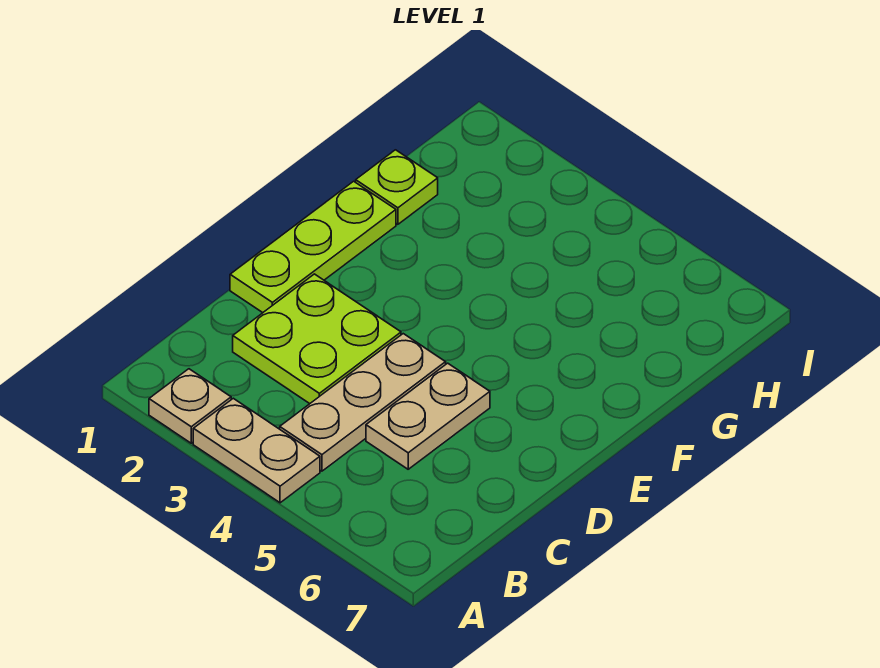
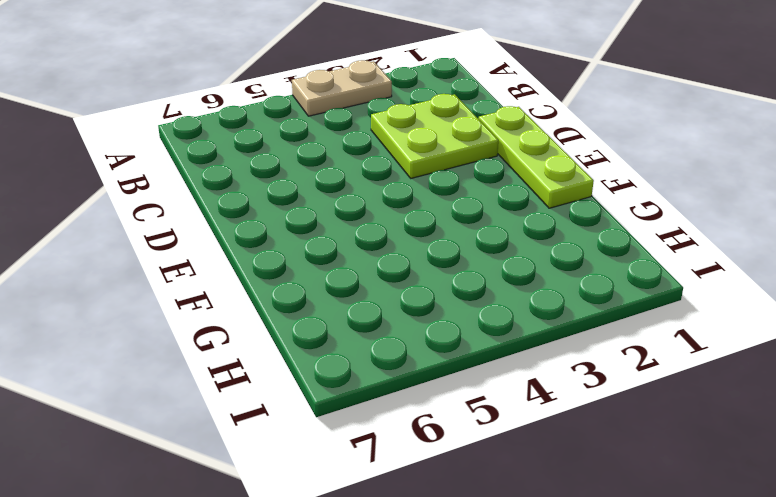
none -> tan 1x1 plate [149,369,231,443]
none -> tan 1x3 plate [280,334,446,471]

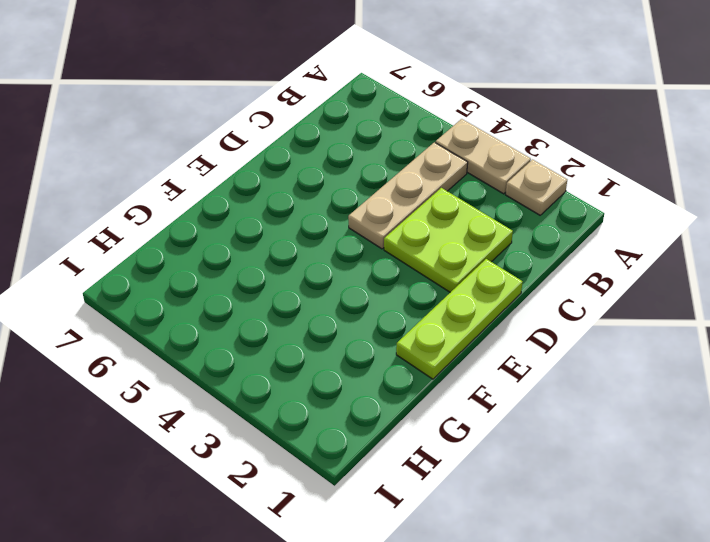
none -> tan 1x2 plate [366,363,490,469]
none -> lime 1x1 plate [356,150,438,224]

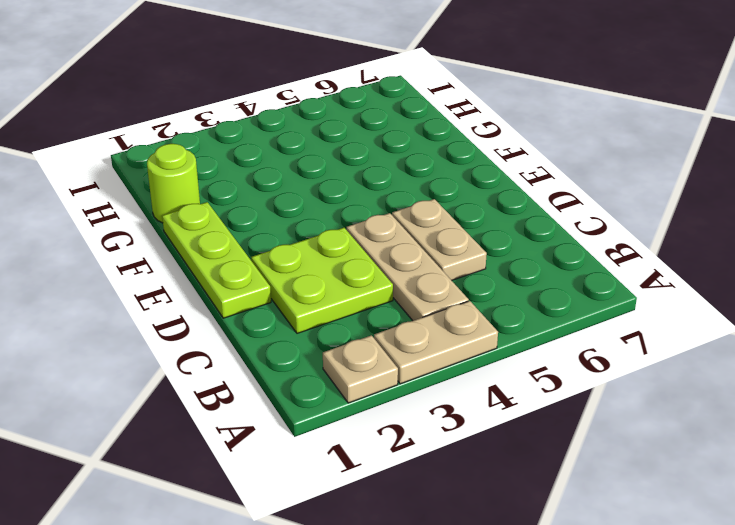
lime 1x1 round brick [147,144,200,223] -> lime 1x1 plate [356,150,438,224]

